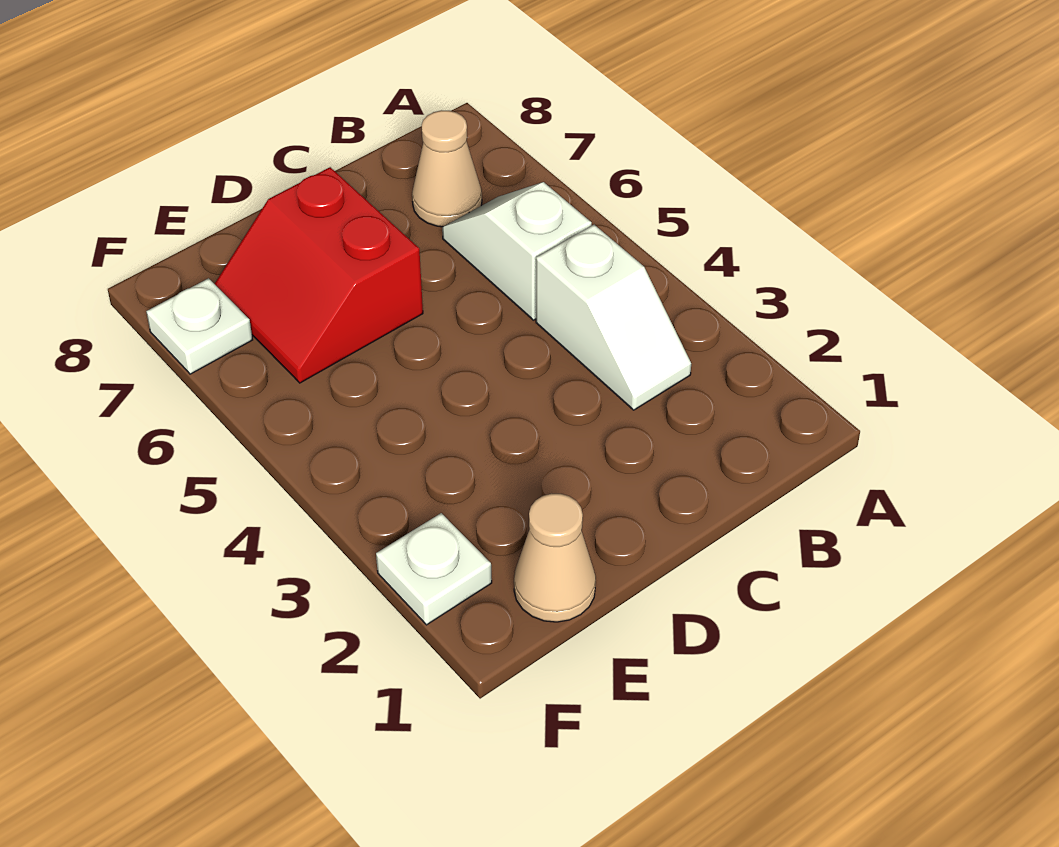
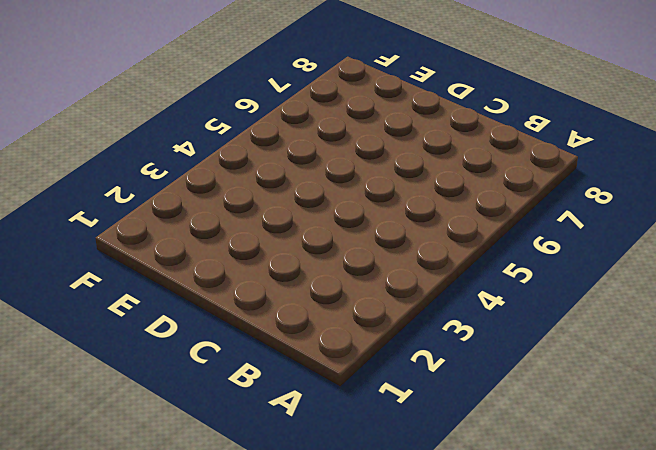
none -> white 1x2 slope [536,225,691,410]
none -> white 1x2 slope [442,182,592,320]

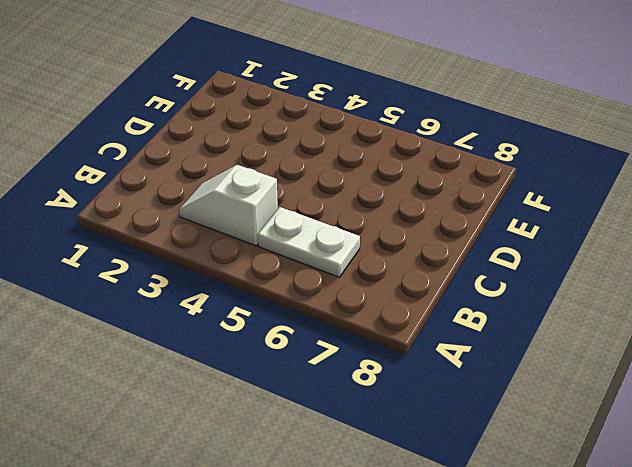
white 1x2 plate [258,207,360,277] -> white 1x2 slope [442,182,592,320]
none -> tan 1x1 cone [412,110,482,227]
none -> red 2x2 slope [215,167,423,383]

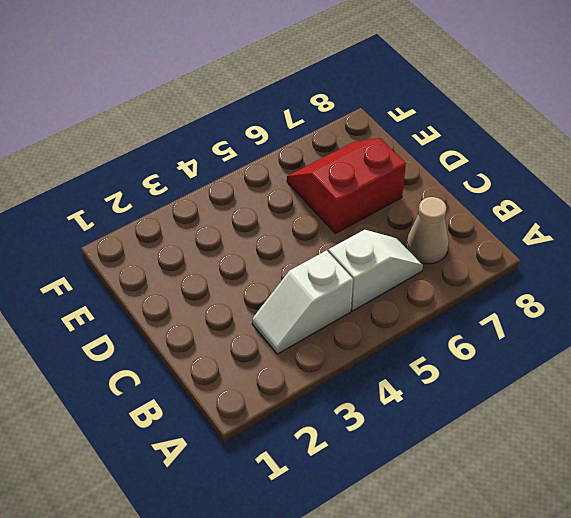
none -> tan 1x1 cone [514,493,596,622]
none -> white 1x1 plate [376,513,492,625]

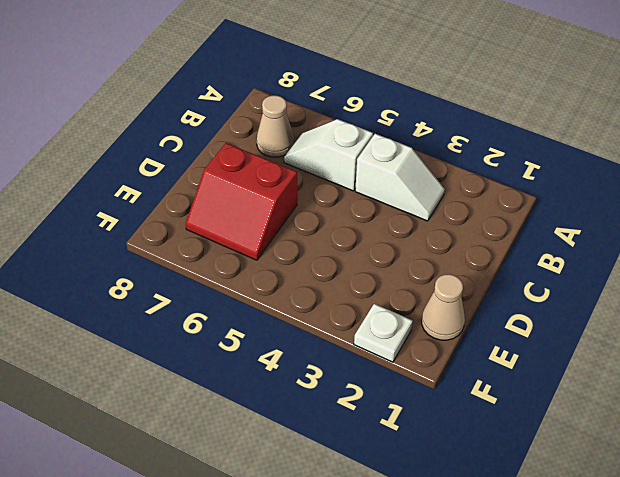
none -> white 1x1 plate [146,278,253,374]

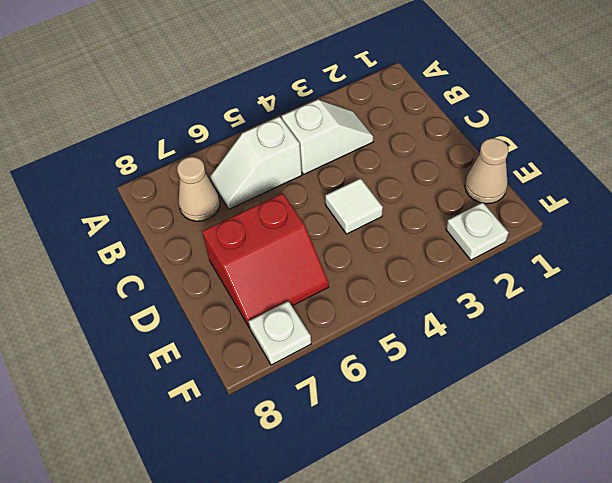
white 1x1 tile [325,178,383,234] -> none

